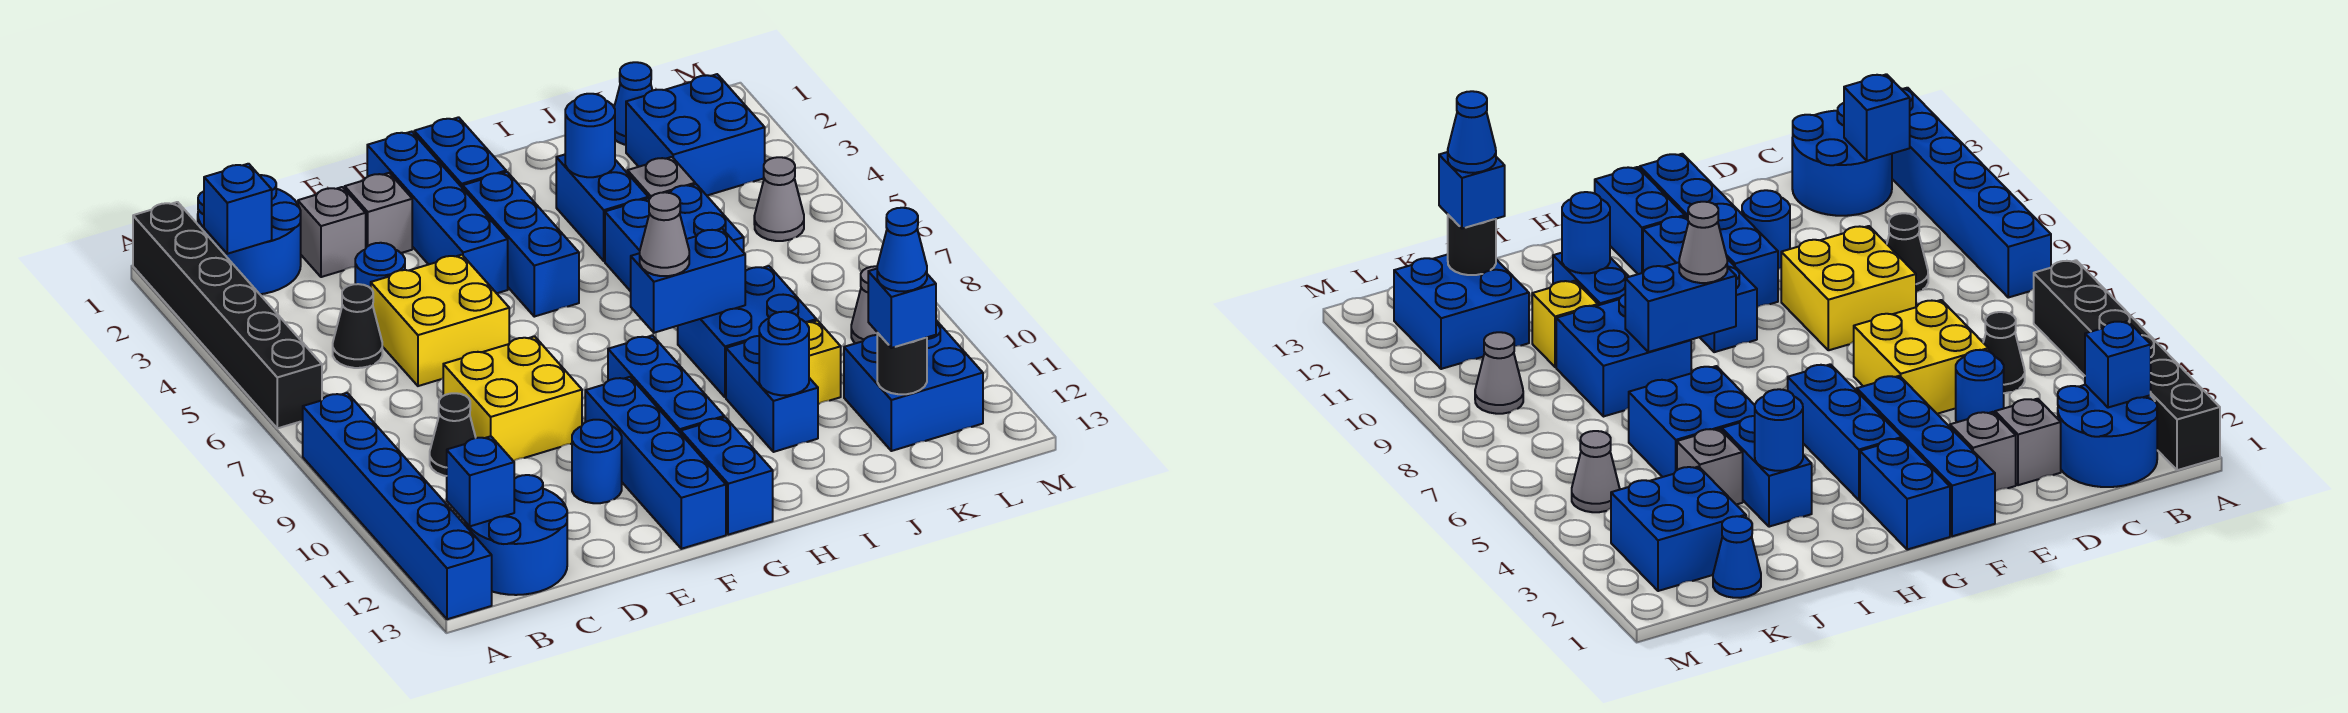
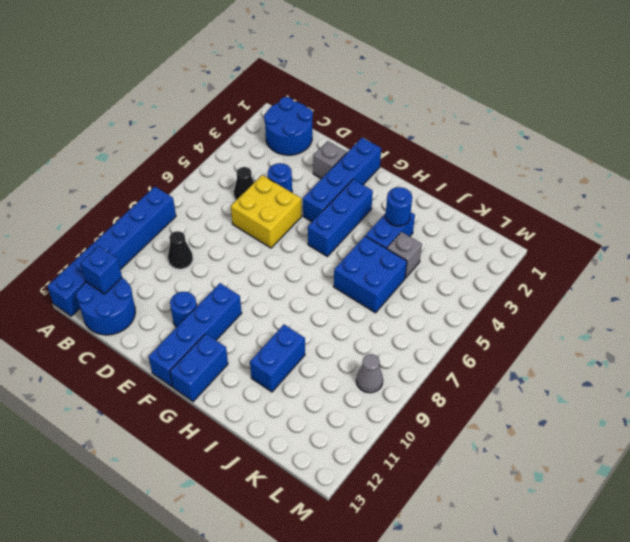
none -> black 1x6 brick [133,202,322,428]
none -> grey 1x1 brick [298,187,366,277]
none -> yellow 2x2 brick [443,336,582,461]
none -> blue 1x2 brick [414,117,506,188]

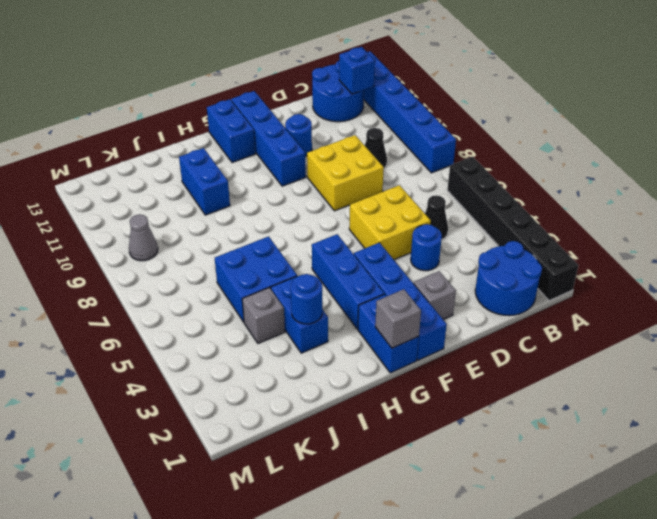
grey 1x1 brick [375,289,421,348] -> grey 1x1 brick moved to [298,187,366,277]
none -> blue 1x3 brick [608,335,724,433]
none -> blue 2x2 brick [678,266,816,397]
none -> yellow 1x1 brick [806,320,841,404]
none -> blue 1x1 cone [614,62,652,145]

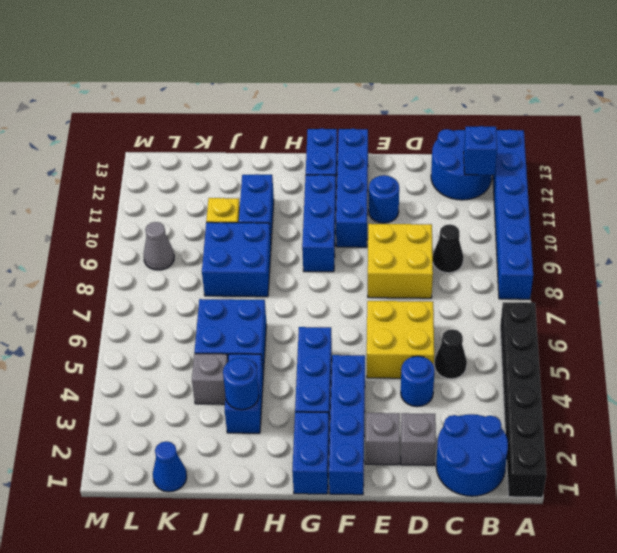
none -> blue 2x2 brick [626,74,765,196]
none -> blue 2x2 brick [844,320,983,451]
none -> grey 1x1 cone [754,157,804,241]
none -> blue 1x1 brick [204,164,272,254]

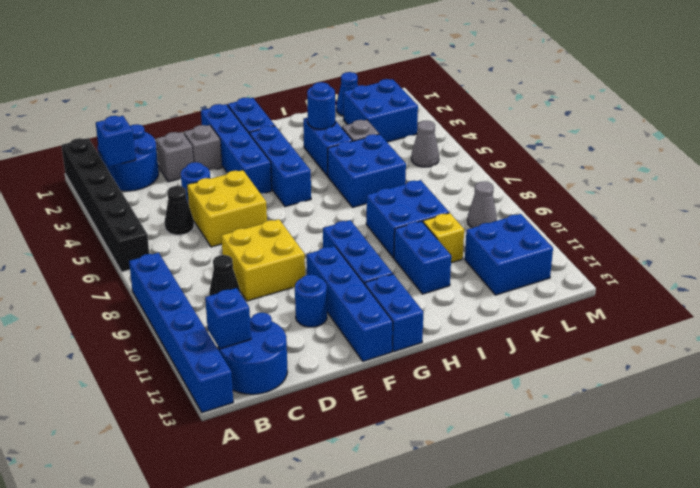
none -> blue 1x2 brick [631,229,745,333]
none -> blue 1x1 round brick [759,312,809,395]
none -> black 1x1 round brick [877,333,927,394]
none -> grey 1x1 cone [640,192,689,276]

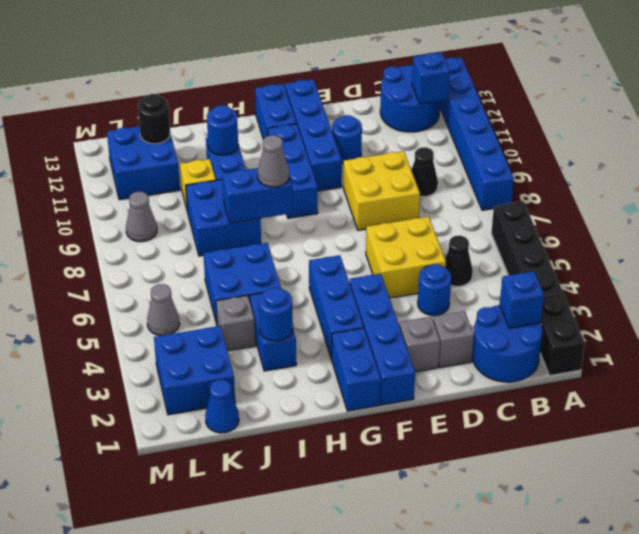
none -> blue 1x1 brick [868,269,936,348]
none -> blue 1x1 cone [877,208,927,291]

